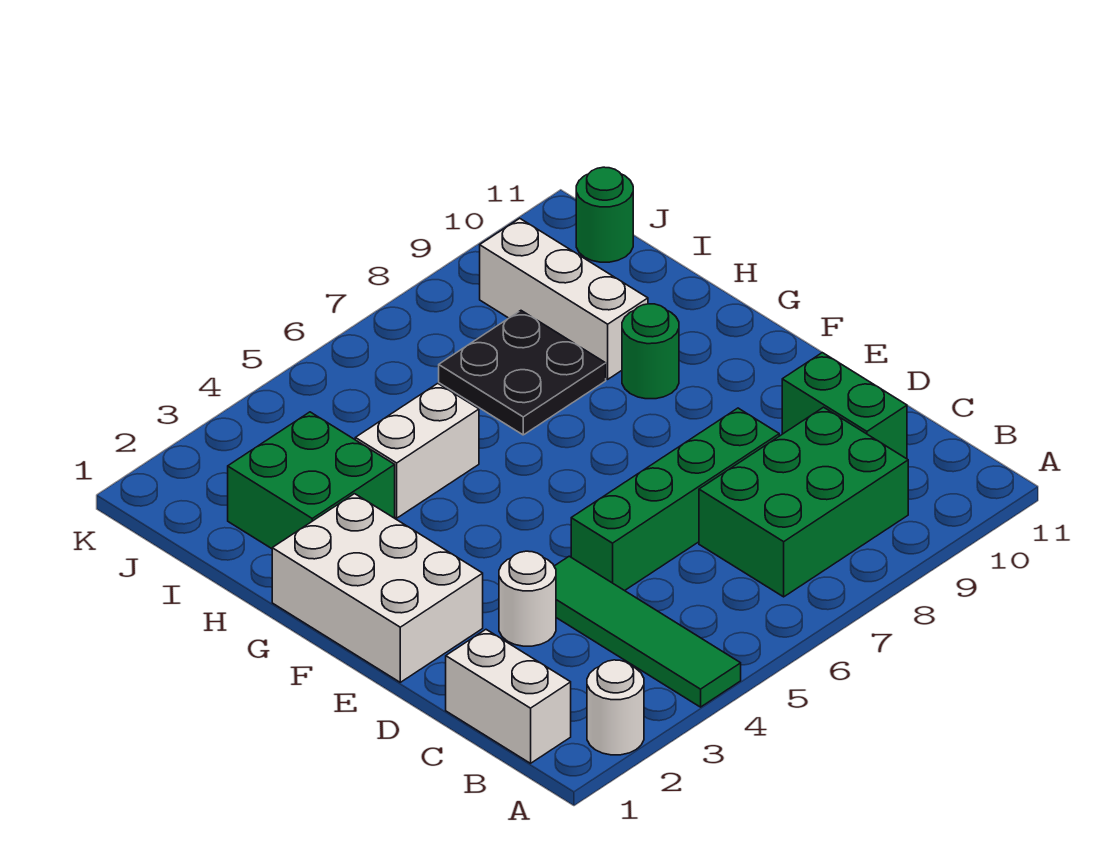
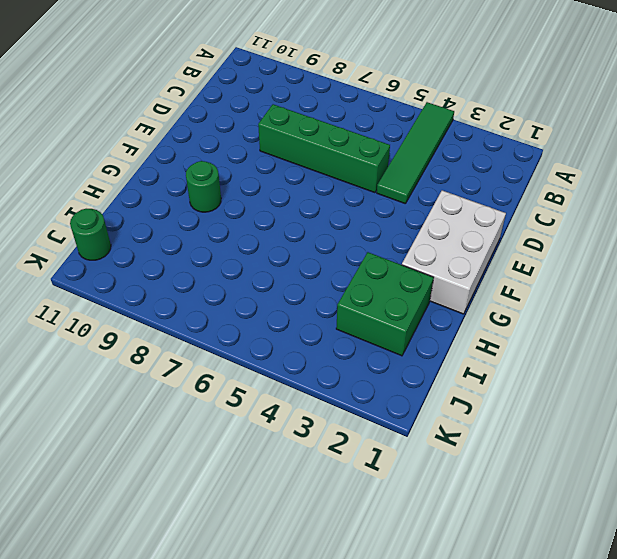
none -> white 1x1 round brick [587,660,644,755]
none -> white 1x2 brick [446,630,571,763]
none -> green 2x3 brick [699,407,908,597]

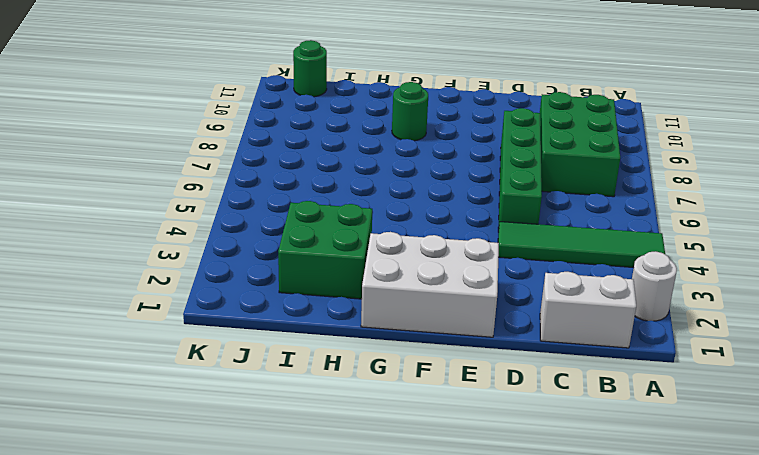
none -> green 1x2 brick [782,353,907,459]
none -> white 1x1 round brick [499,551,556,646]
none -> white 1x2 brick [355,383,479,518]

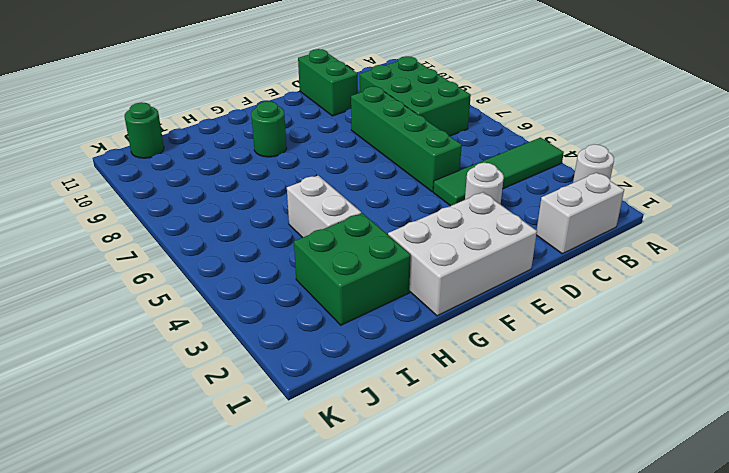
green 1x2 brick [298,49,358,116] -> green 1x2 brick turned to [782,353,907,459]
none -> black 2x2 plate [439,311,606,435]
none -> white 1x3 brick [480,218,648,379]

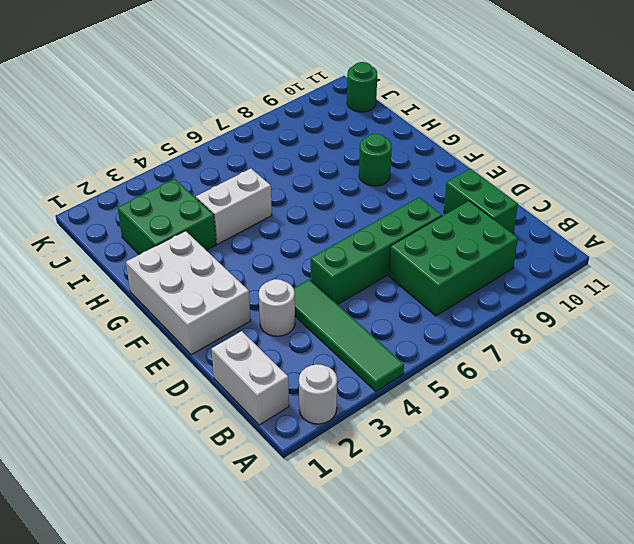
none -> black 2x2 plate [439,311,606,435]
none -> white 1x3 brick [480,218,648,379]

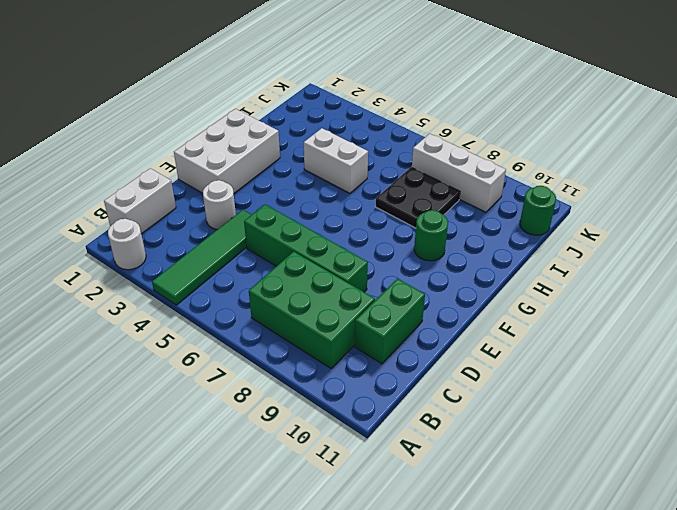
white 1x3 brick [412,134,506,212] -> white 1x3 brick turned to [480,218,648,379]
none -> green 2x2 brick [228,412,395,549]

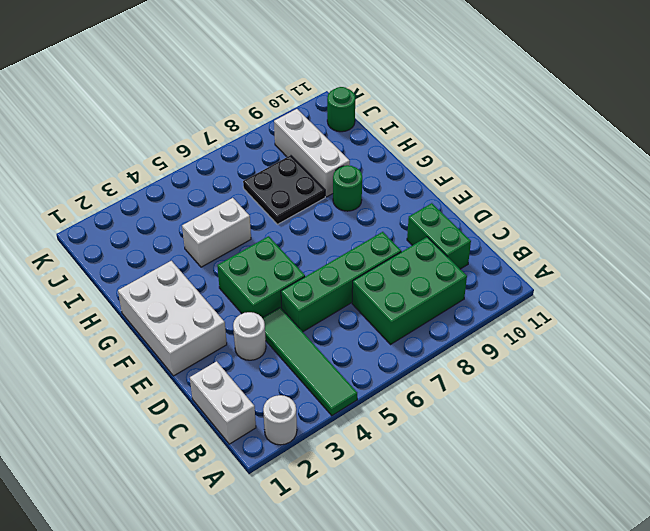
green 2x2 brick [217,236,305,318] -> green 2x2 brick moved to [228,412,395,549]

